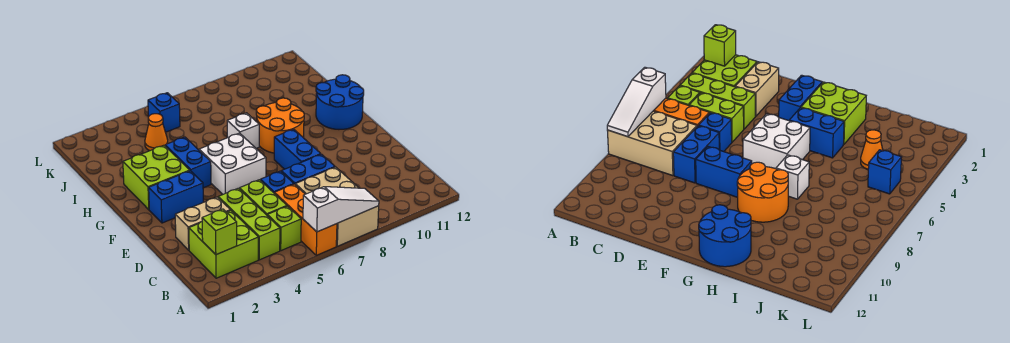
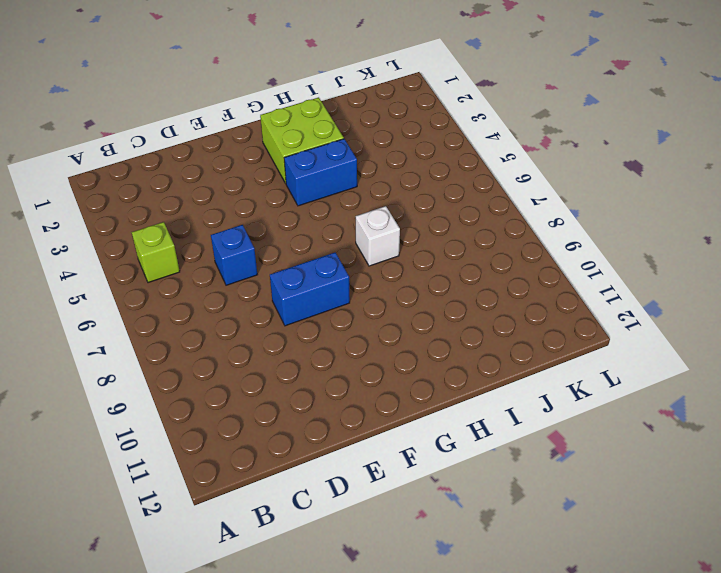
none -> orange 1x3 brick [274,184,337,255]
none -> tan 2x3 brick [295,167,379,246]
none -> lime 2x2 brick [189,210,258,278]

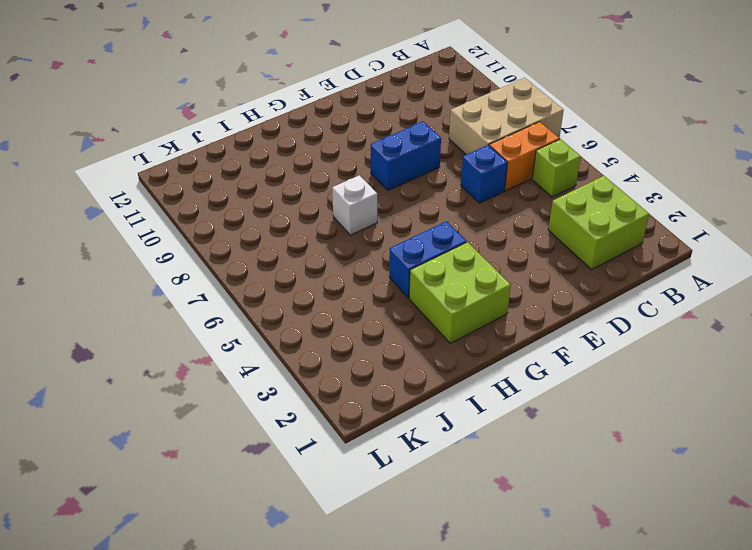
orange 1x2 brick [489,122,559,191] -> orange 1x3 brick [274,184,337,255]
none -> lime 1x3 brick [218,188,280,260]
none -> lime 1x2 brick [240,180,287,215]
none -> tan 1x2 brick [175,197,230,250]

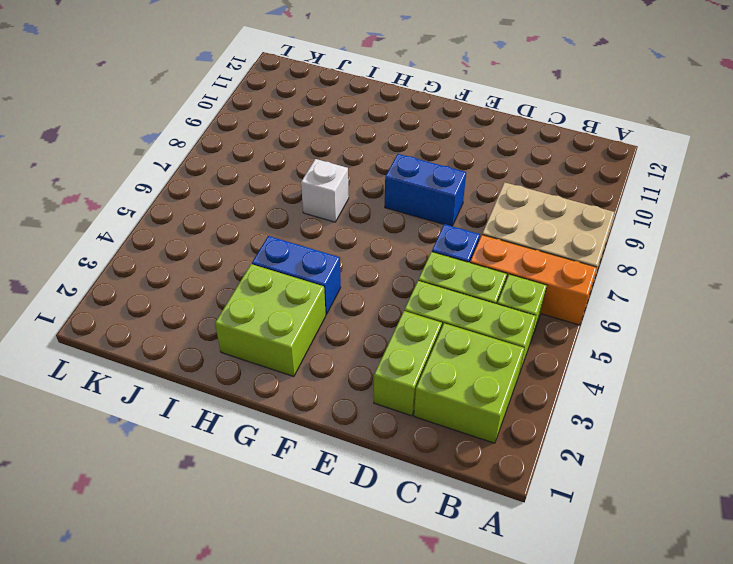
lime 1x2 brick [374,311,442,416] -> tan 1x2 brick [175,197,230,250]
none -> blue 1x2 brick [281,154,335,184]
none -> blue 1x2 brick [149,171,203,223]
none -> white 2x2 brick [199,133,266,194]

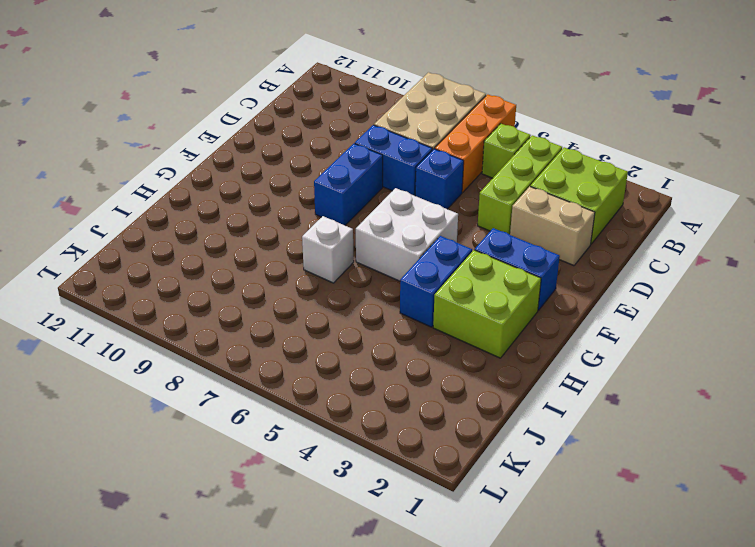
none -> lime 1x2 brick [240,180,287,215]
none -> orange 2x2 round brick [256,98,304,153]
none -> blue 2x2 round brick [316,75,364,129]

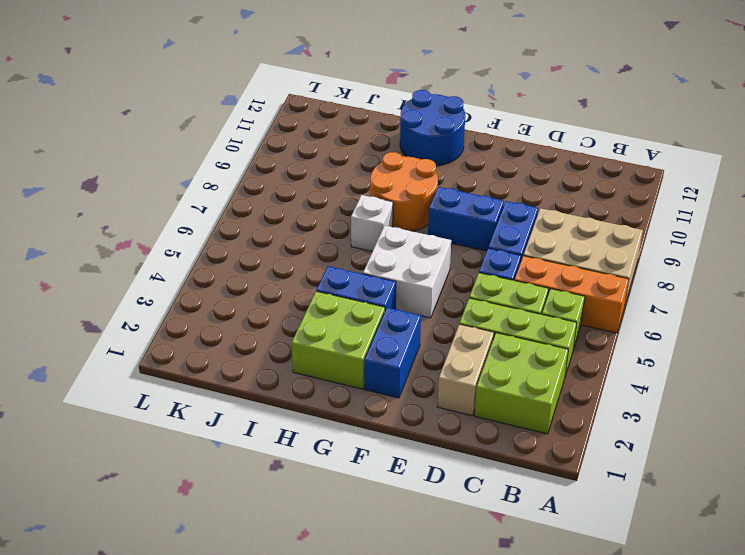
none -> orange 1x1 cone [145,114,168,151]
none -> blue 1x1 brick [148,93,180,132]
none -> white 1x3 slope [303,187,379,232]

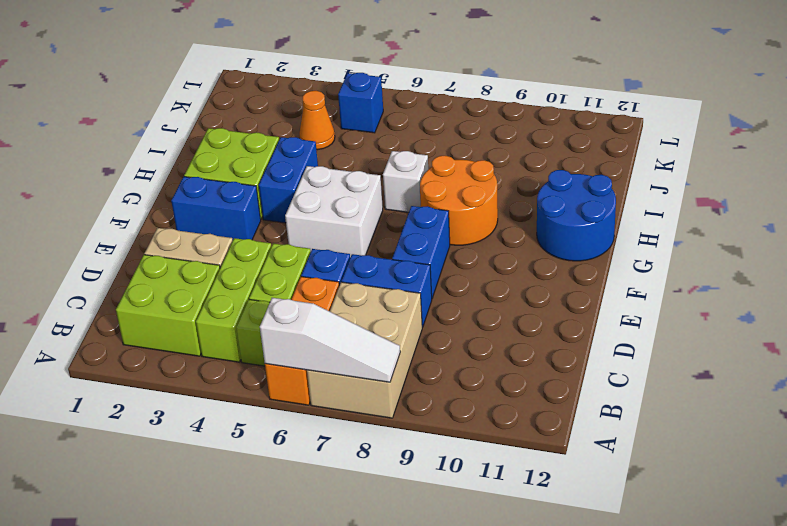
none -> lime 1x1 brick [202,209,237,255]

